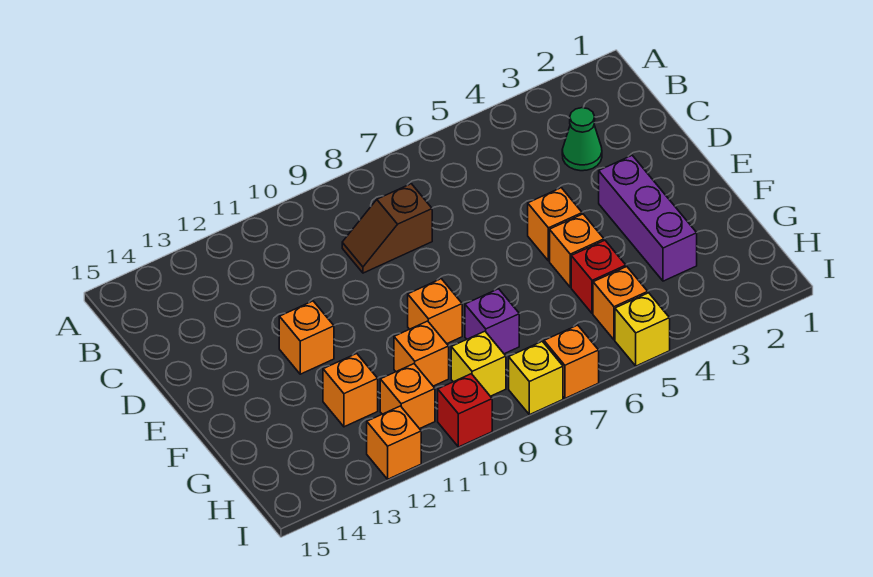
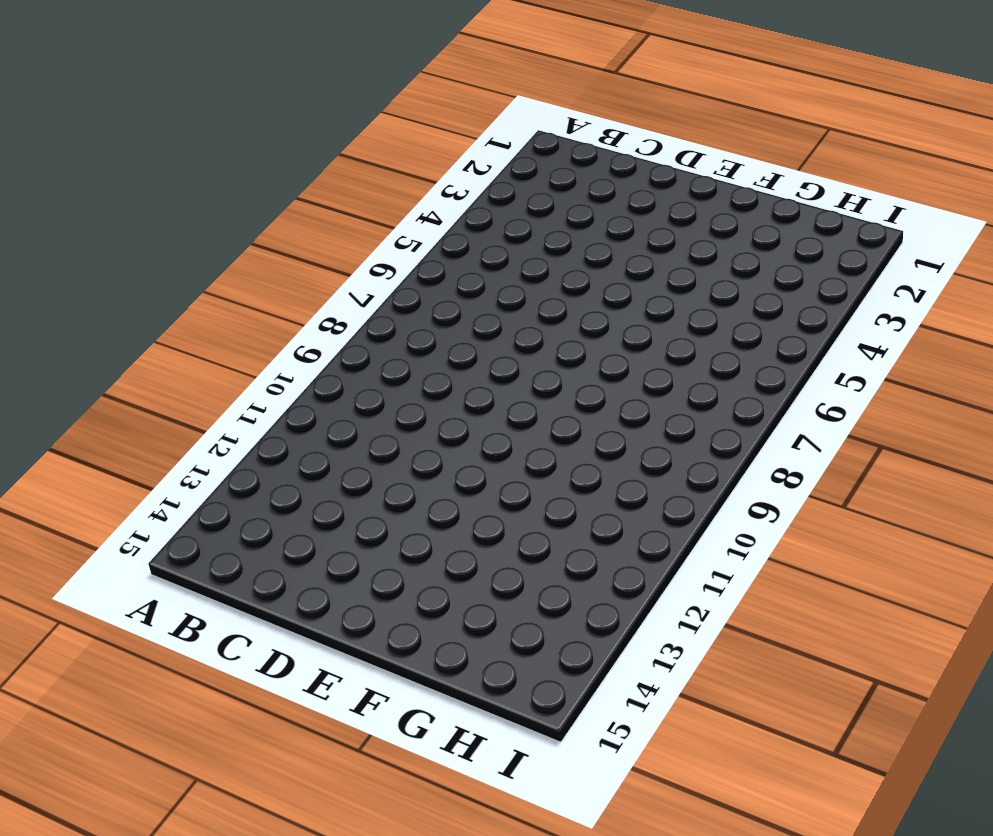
none -> green 1x1 cone [562,108,602,171]
none -> brown 1x2 slope [342,184,432,273]
none -> purple 1x3 brick [599,155,697,281]

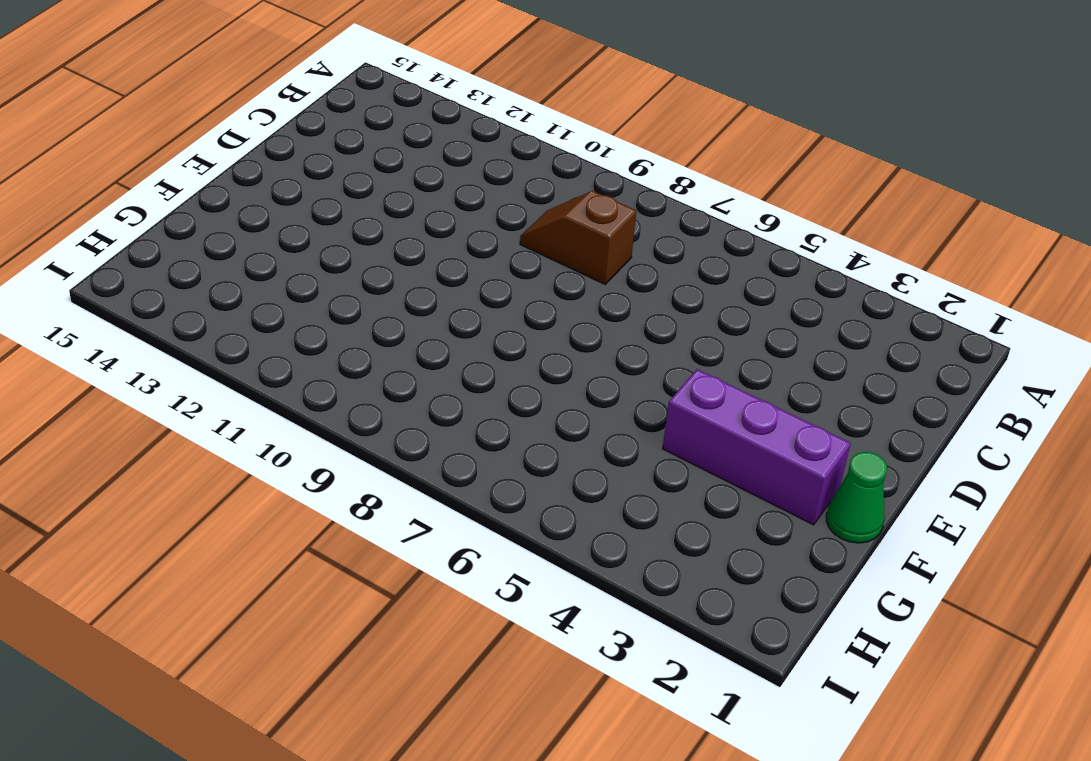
green 1x1 cone [826,452,887,543] -> green 1x1 cone moved to [562,108,602,171]
purple 1x3 brick [663,369,851,525] -> purple 1x3 brick turned to [599,155,697,281]
none -> orange 1x1 brick [528,188,582,261]
none -> orange 1x1 brick [279,301,334,374]
none -> orange 1x1 brick [550,214,604,287]

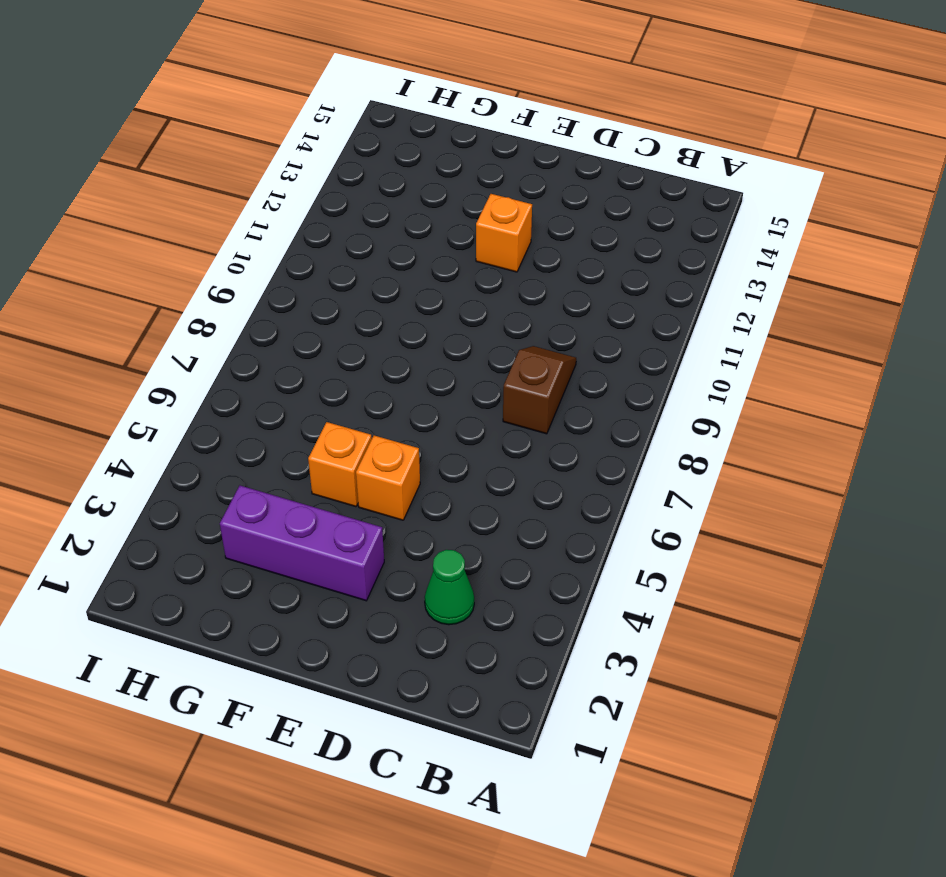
none -> orange 1x1 brick [408,279,462,344]
none -> red 1x1 brick [571,240,626,314]
none -> purple 1x1 brick [465,289,519,354]

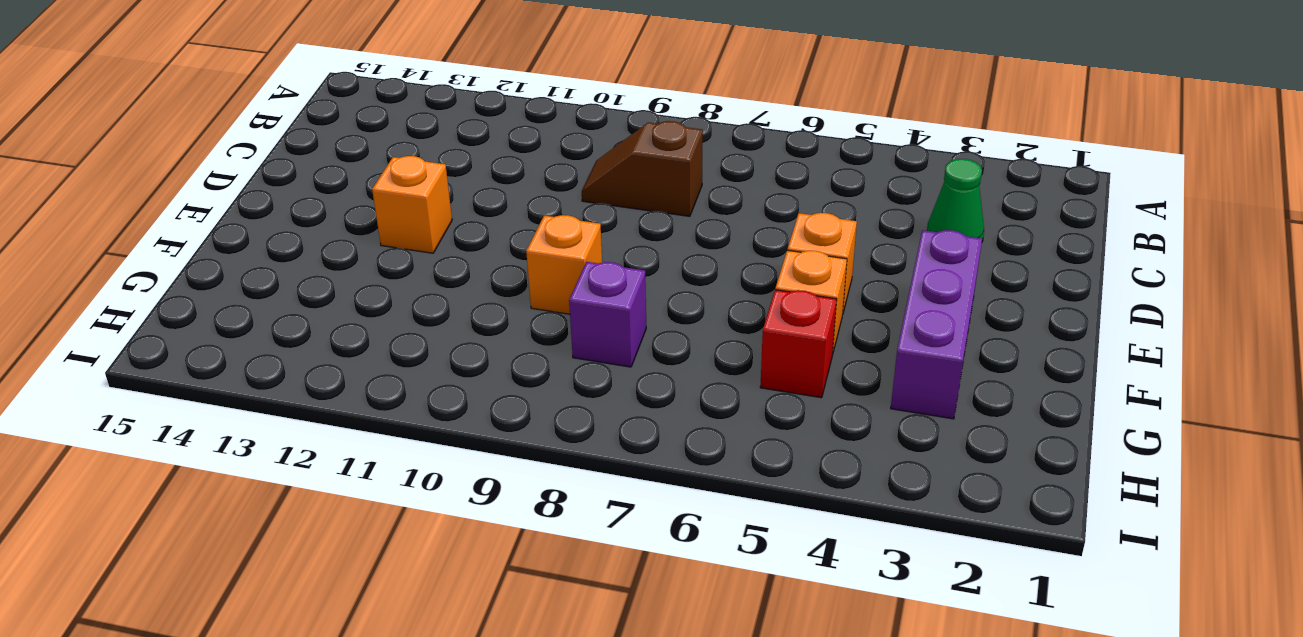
none -> orange 1x1 brick [394,321,449,386]
none -> orange 1x1 brick [323,354,378,427]
none -> orange 1x1 brick [593,267,648,340]

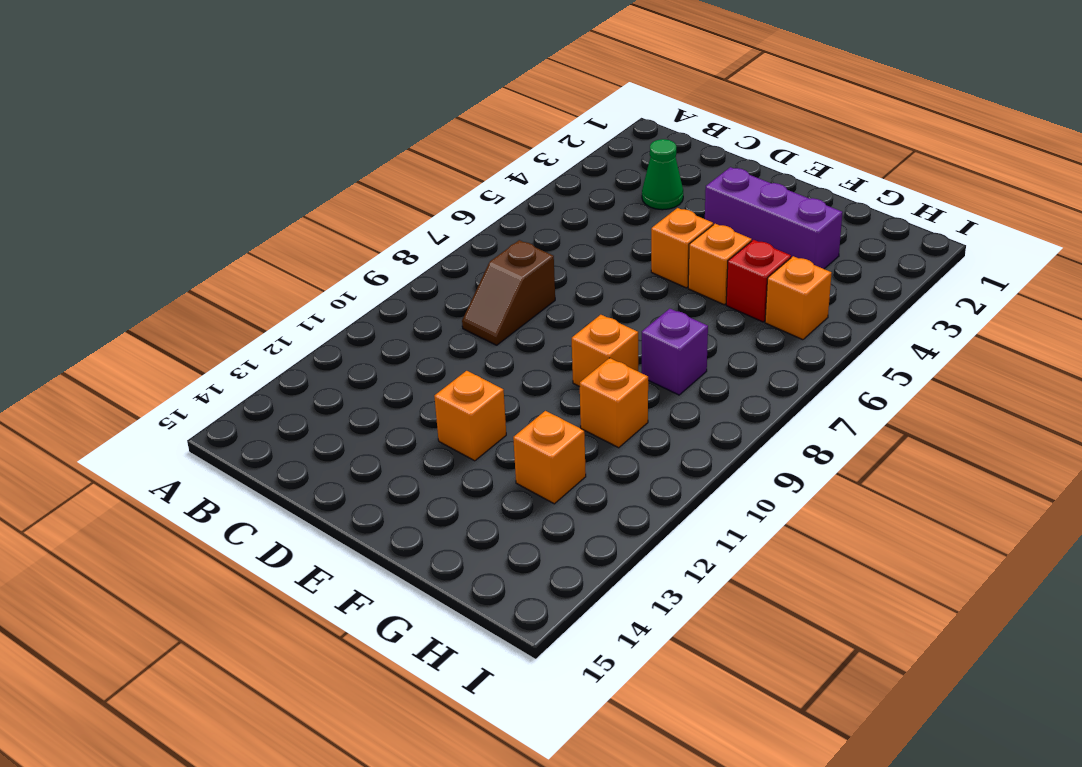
none -> yellow 1x1 brick [451,331,506,396]
none -> orange 1x1 brick [380,364,435,429]
none -> yellow 1x1 brick [615,293,670,366]

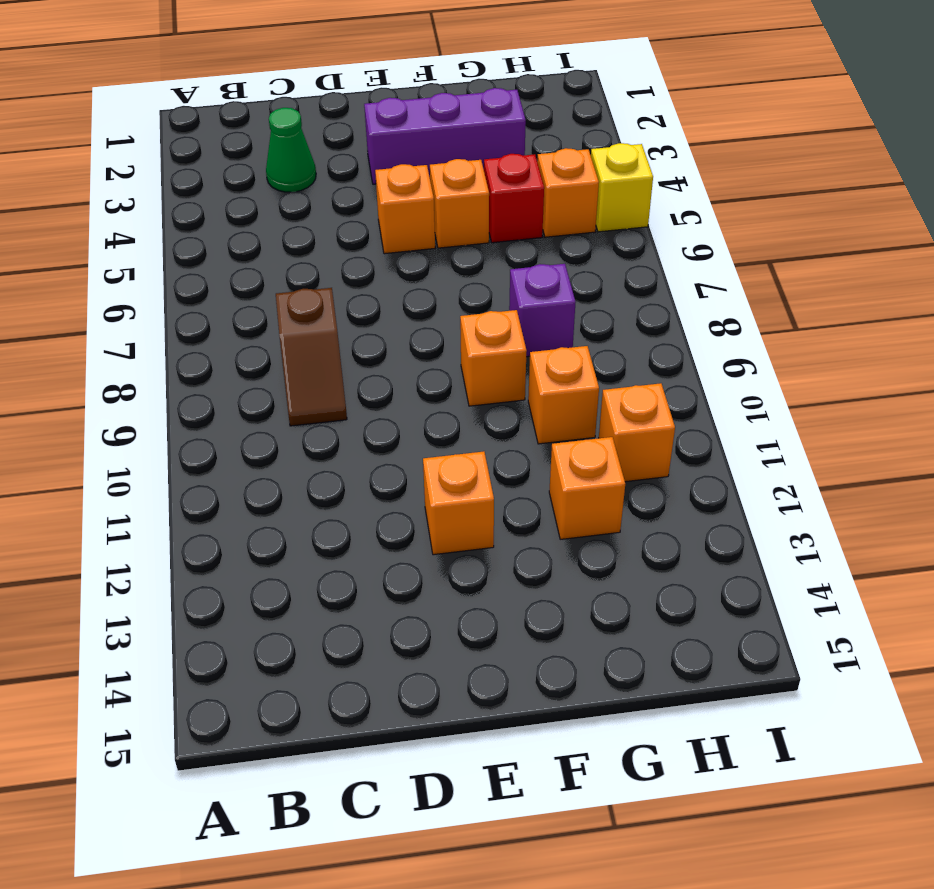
none -> yellow 1x1 brick [451,331,506,396]
none -> orange 1x1 brick [544,325,599,398]
none -> yellow 1x1 brick [509,341,563,415]

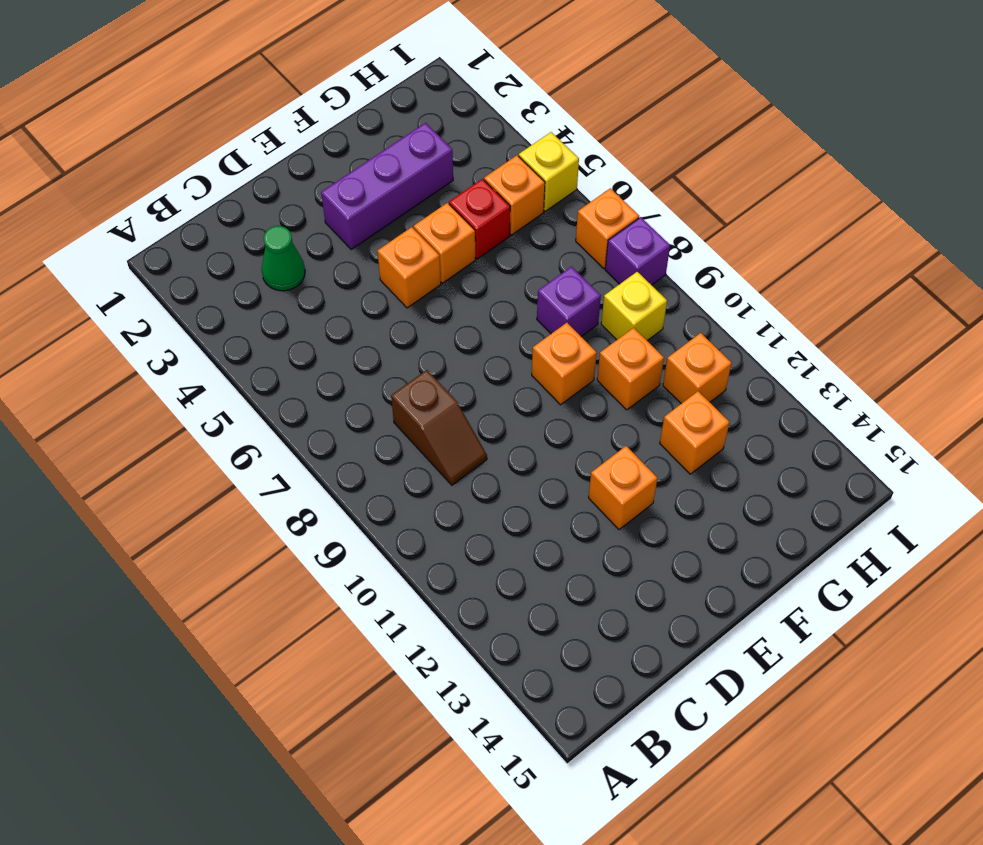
purple 1x1 brick [605,217,670,285] -> yellow 1x1 brick [509,341,563,415]
none -> red 1x1 brick [438,374,492,447]
none -> orange 1x1 brick [367,406,421,479]

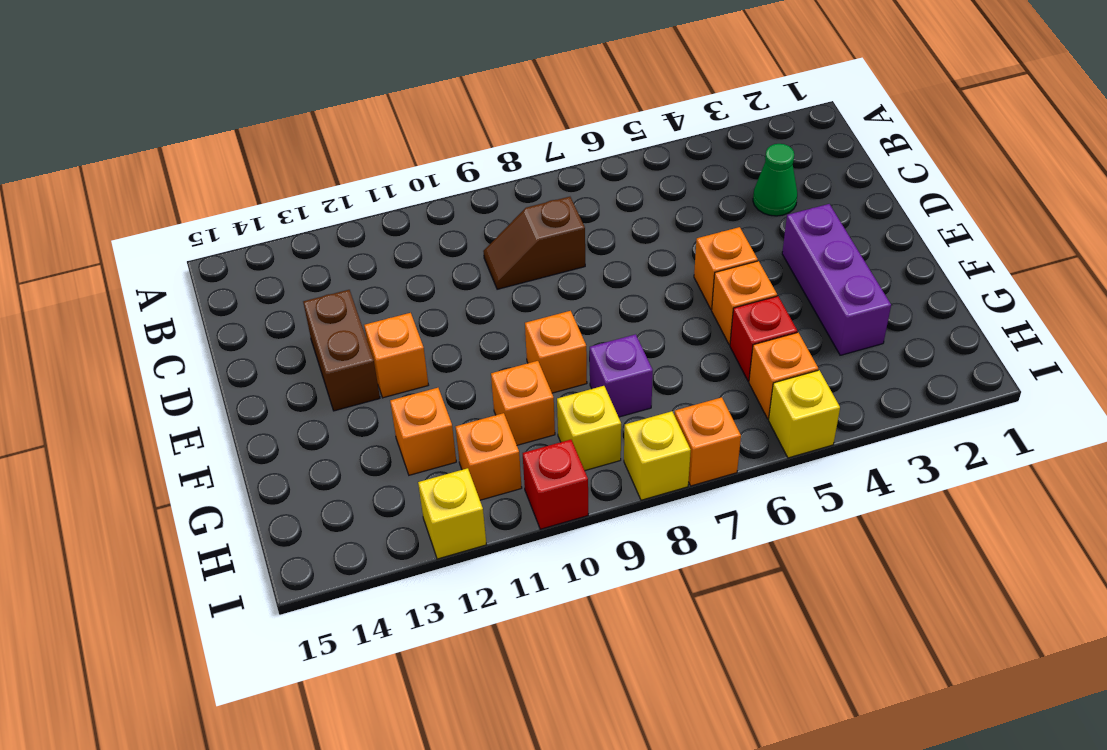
brown 1x2 brick [303,290,380,411] -> none
yellow 1x1 brick [418,468,486,559] -> orange 1x1 brick [367,406,421,479]

